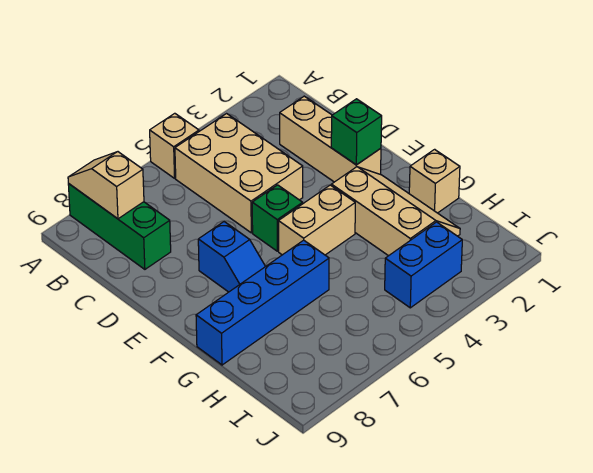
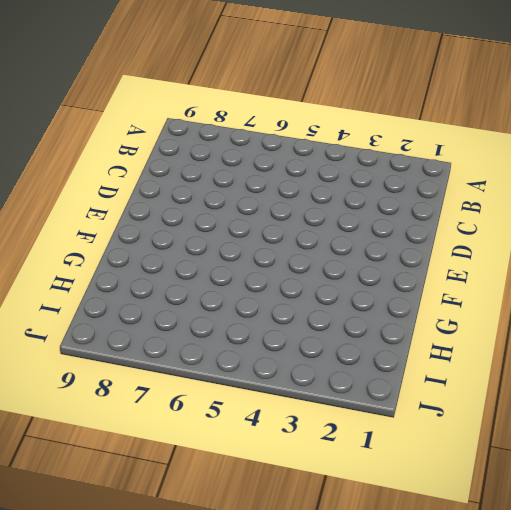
none -> tan 1x1 brick [150,113,199,178]
none -> green 1x3 brick [68,183,171,269]
none -> tan 2x3 brick [175,114,303,233]

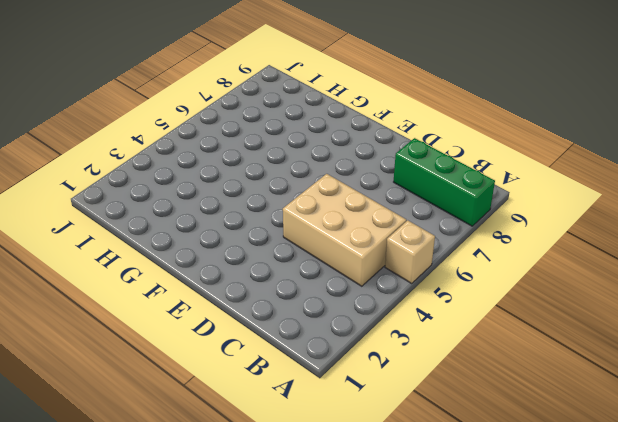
none -> tan 1x3 brick [280,96,381,182]
none -> green 1x1 brick [252,185,303,251]
none -> blue 1x2 slope [198,222,266,292]

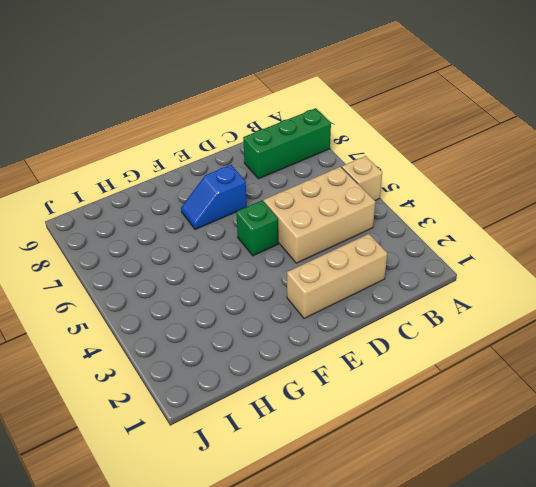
none -> tan 2x3 slope [331,167,460,256]
none -> tan 1x2 brick [279,185,355,255]
none -> tan 1x1 brick [409,149,460,213]

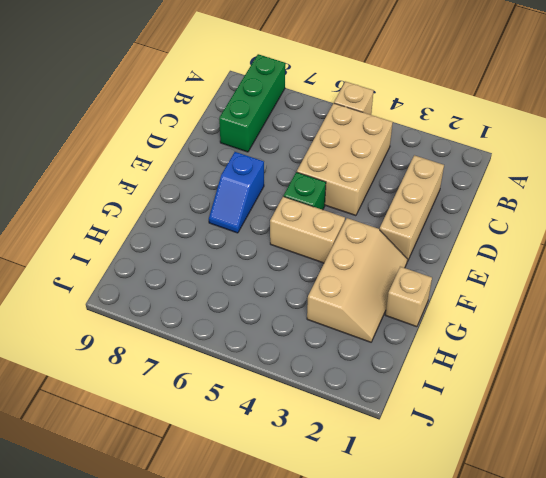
none -> blue 1x4 brick [196,240,329,365]
none -> blue 1x2 brick [385,222,462,308]
none -> tan 1x2 slope [68,152,144,219]

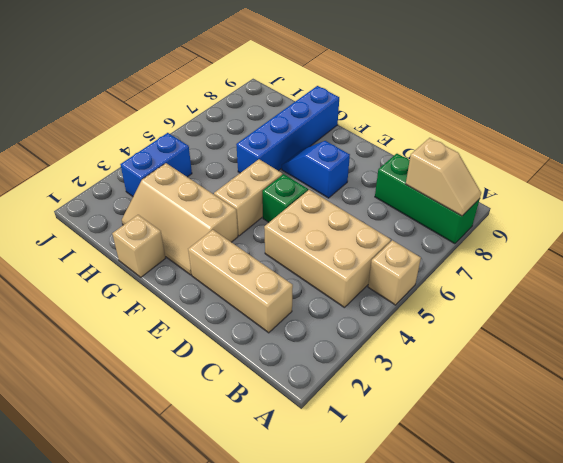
none -> green 1x1 brick [331,99,382,165]

